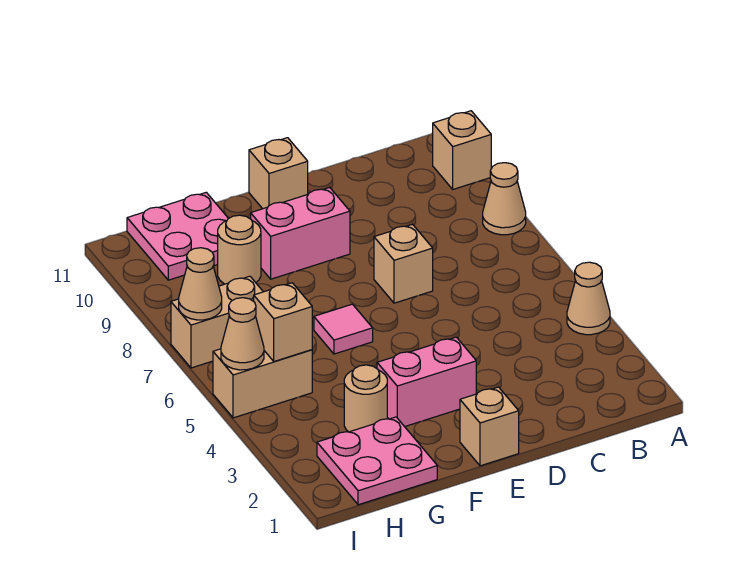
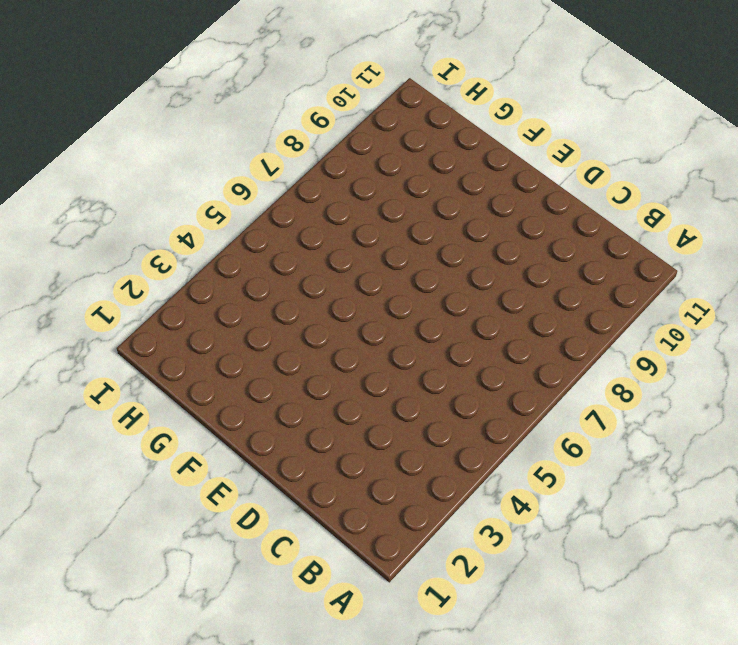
none -> tan 1x1 cone [567,262,610,335]
none -> tan 1x1 cone [483,163,526,235]
none -> tan 1x1 brick [433,111,491,189]

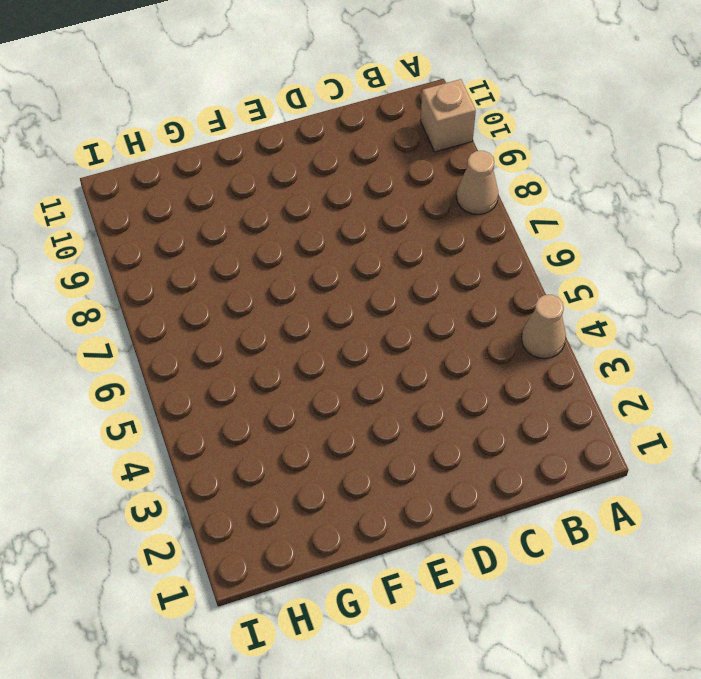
none -> tan 1x1 brick [374,225,433,303]
none -> tan 1x1 brick [460,387,519,466]
none -> pink 1x2 brick [377,337,476,427]

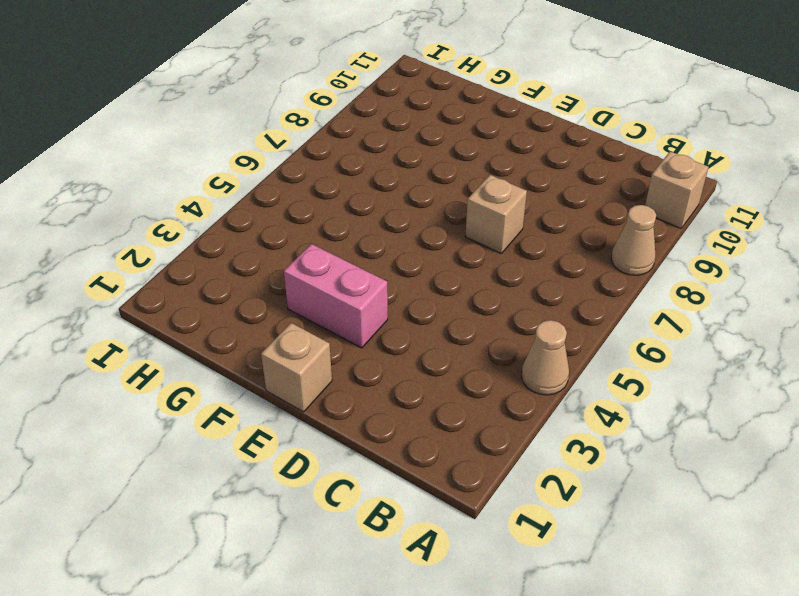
none -> pink 1x2 brick [251,188,350,279]
none -> tan 1x1 brick [249,138,308,209]
none -> pink 1x1 tile [314,304,373,354]

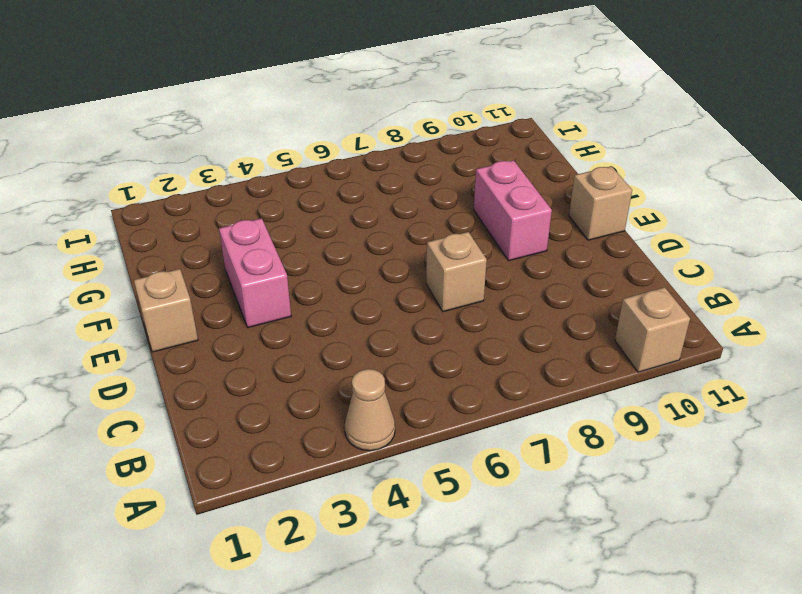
none -> tan 1x1 cone [483,163,526,235]
none -> pink 1x1 tile [314,304,373,354]
none -> pink 2x2 plate [317,417,437,505]

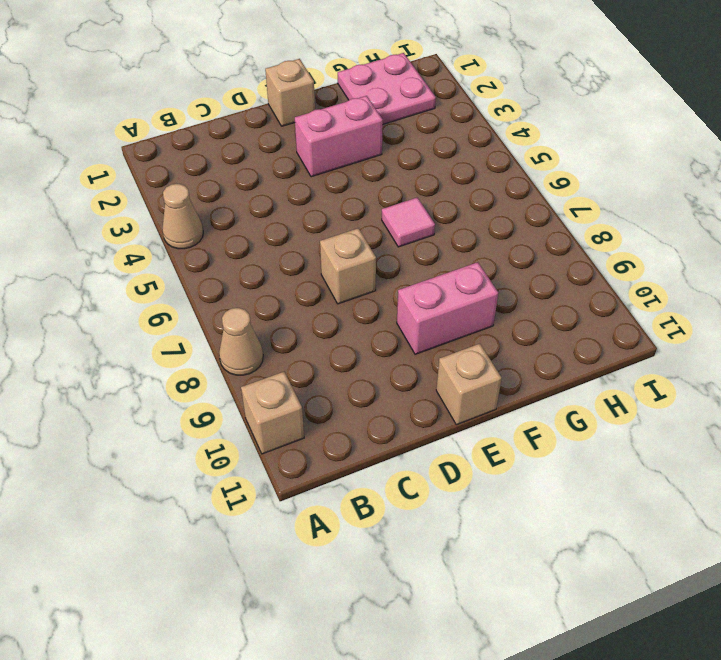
none -> tan 1x1 round brick [344,365,387,432]
none -> tan 1x1 round brick [218,215,261,284]
none -> pink 2x2 plate [127,192,229,280]

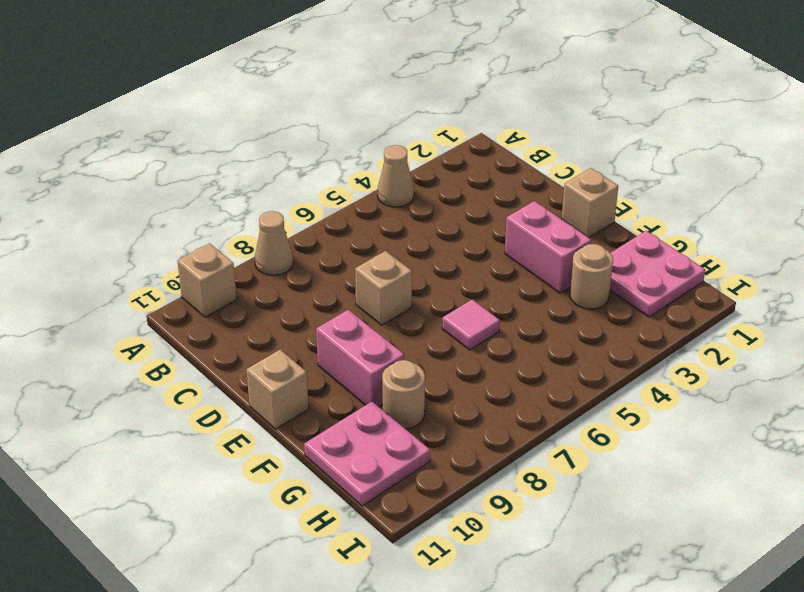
none -> tan 1x2 brick [213,349,312,418]
none -> tan 1x2 brick [171,276,263,368]
none -> tan 1x1 brick [254,283,312,361]

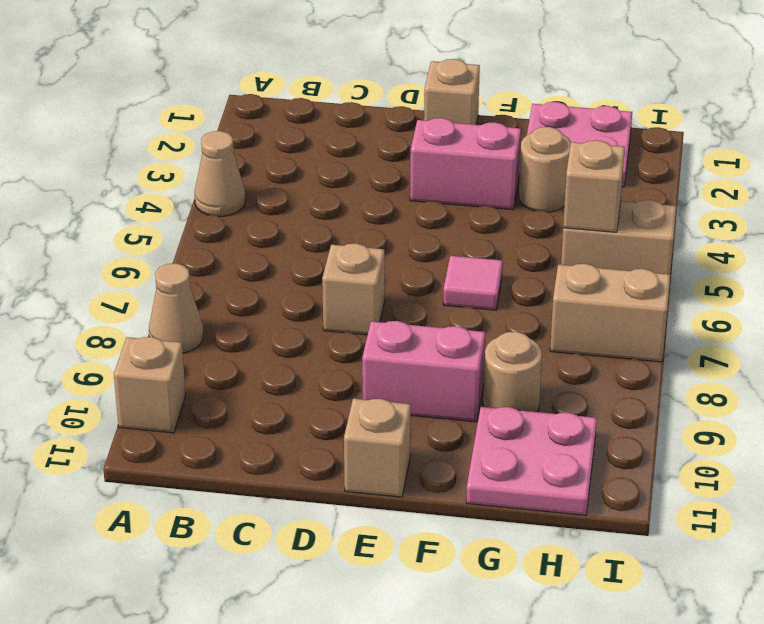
none -> tan 1x1 cone [221,298,264,370]
none -> tan 1x1 cone [179,248,222,320]

